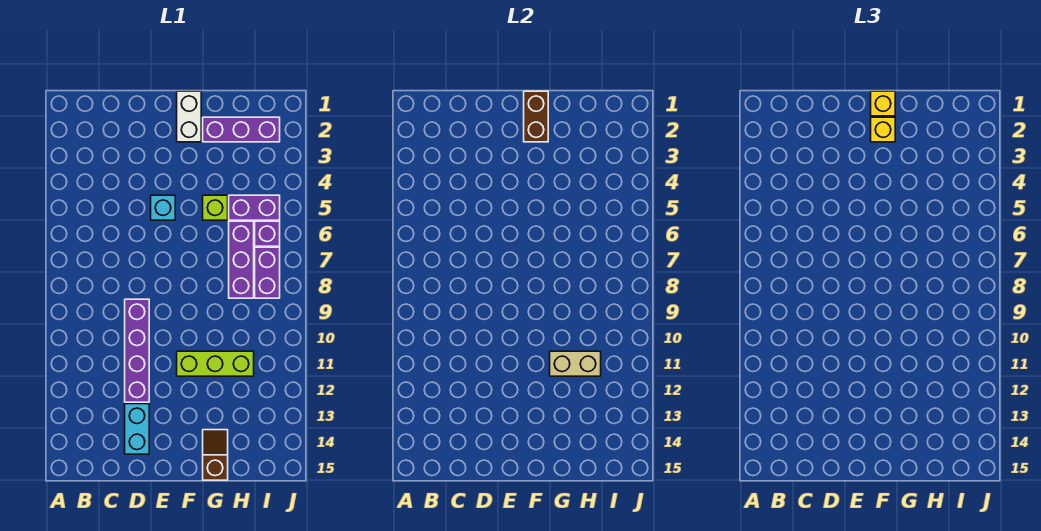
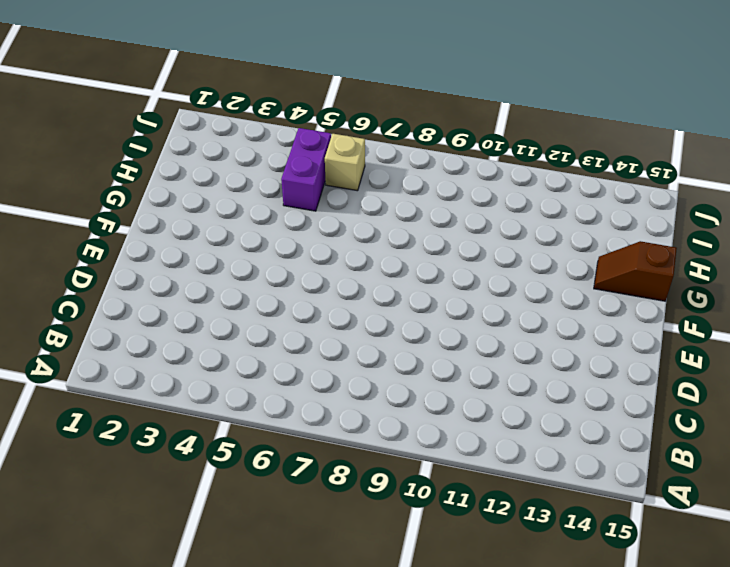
tan 1x1 brick [325,134,365,191] -> purple 1x1 brick [255,221,280,246]
none -> purple 1x4 brick [125,299,149,402]
none -> cyan 1x2 brick [125,404,149,454]
none -> cyan 1x1 brick [151,195,175,220]

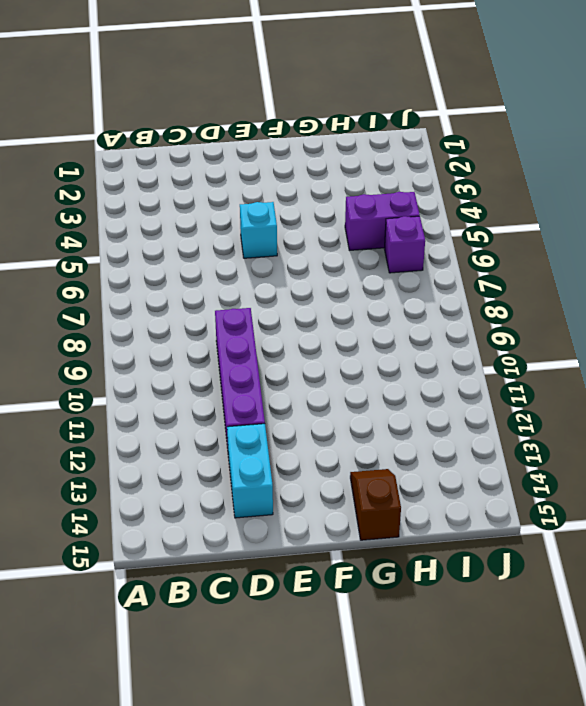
none -> white 1x2 brick [177,91,201,142]
none -> lime 1x3 brick [177,351,254,376]
none -> purple 1x3 brick [203,117,280,142]

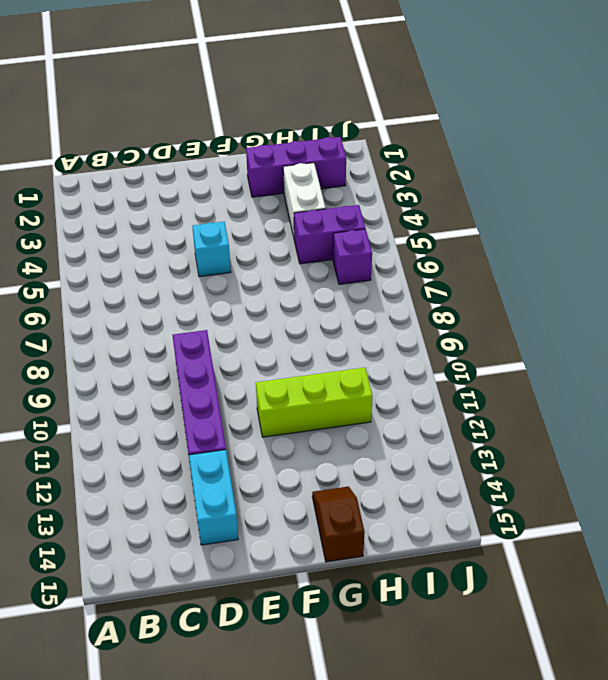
white 1x2 brick [283,163,326,237] -> white 1x2 brick moved to [177,91,201,142]
none -> lime 1x1 brick [203,195,228,220]
none -> purple 1x3 brick [229,221,254,298]
none -> purple 1x2 brick [255,247,280,298]

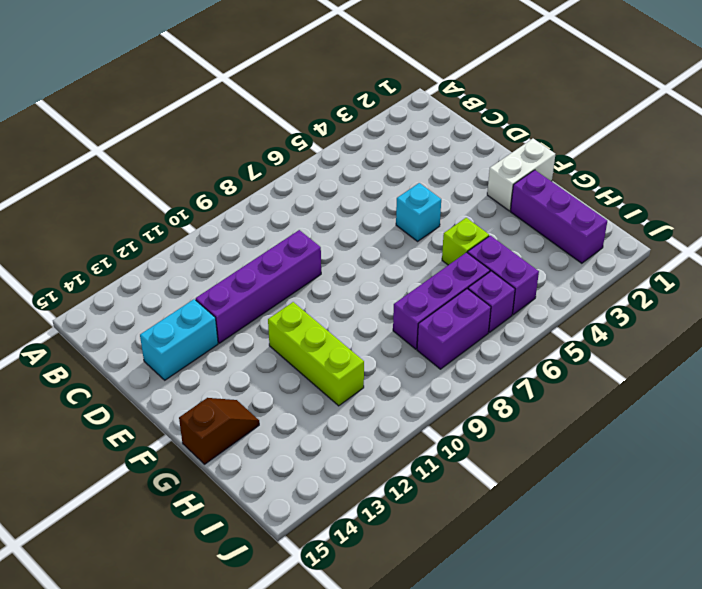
none -> brown 1x2 brick [524,91,548,142]
none -> tan 1x2 brick [550,351,601,376]
none -> yellow 1x1 brick [871,91,895,116]

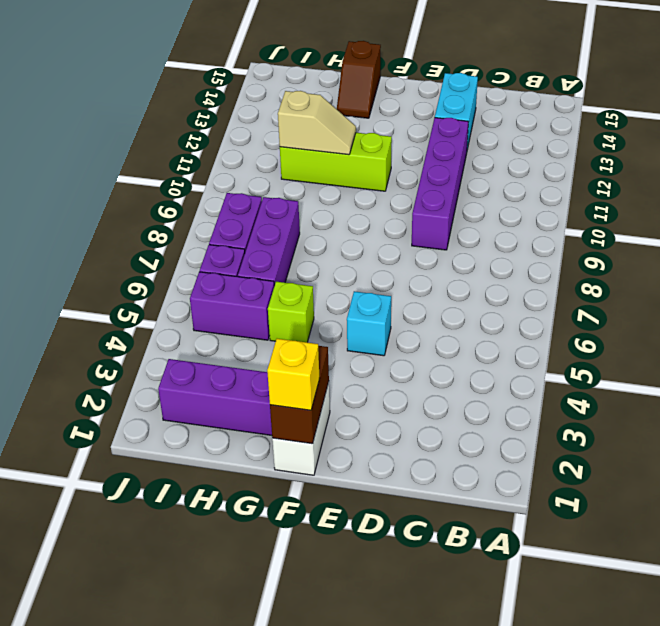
tan 1x2 slope [278,91,356,155] -> tan 1x2 brick [550,351,601,376]
none -> yellow 1x1 brick [871,117,895,142]

